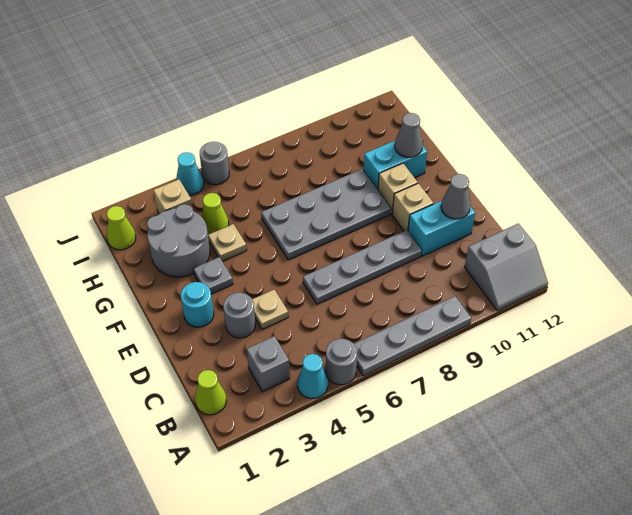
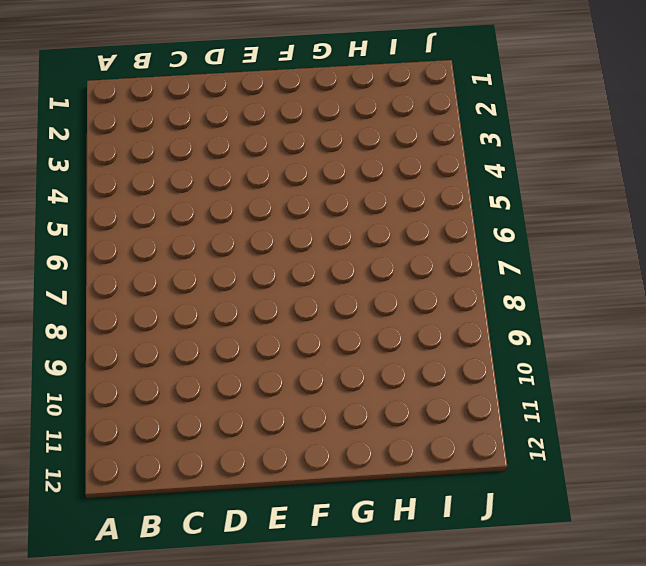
none -> cyan 1x1 cone [297,354,328,399]
none -> grey 1x1 round brick [326,339,357,385]
none -> grey 1x4 plate [354,296,471,376]

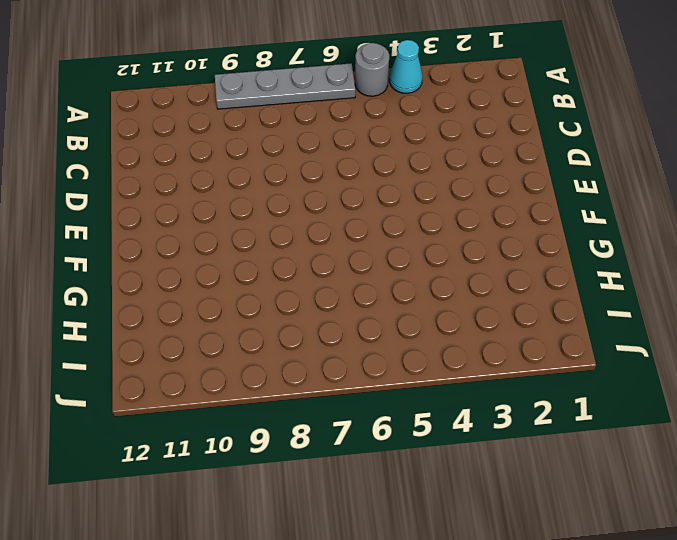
none -> grey 2x2 slope [465,223,548,311]
none -> lime 1x1 cone [195,370,226,415]
none -> grey 1x1 brick [247,336,290,392]

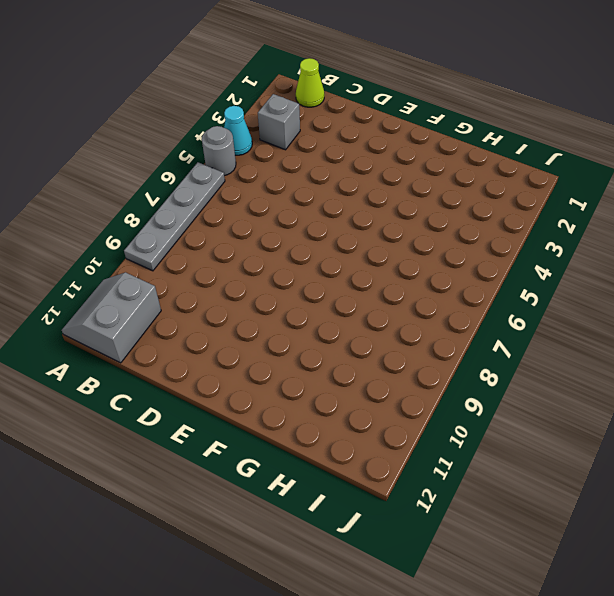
none -> grey 1x1 round brick [223,293,255,338]
none -> tan 1x1 plate [252,290,288,330]
none -> grey 1x4 plate [303,230,422,304]

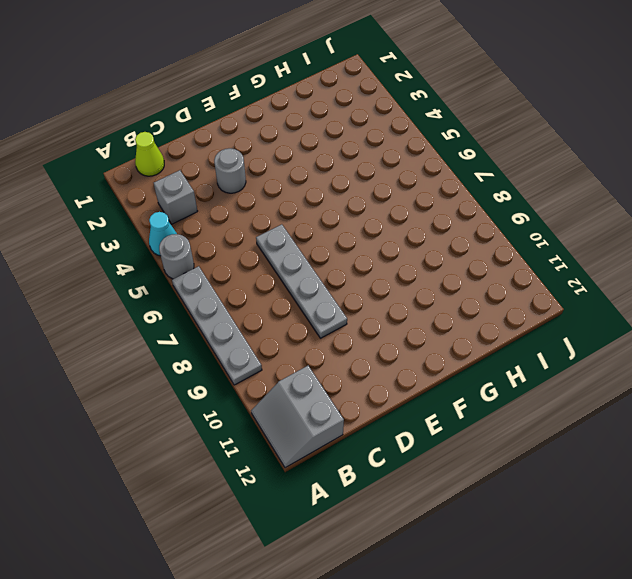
none -> tan 1x1 plate [252,290,288,330]
none -> cyan 1x2 brick [408,201,475,256]
none -> cyan 1x1 round brick [181,282,214,327]

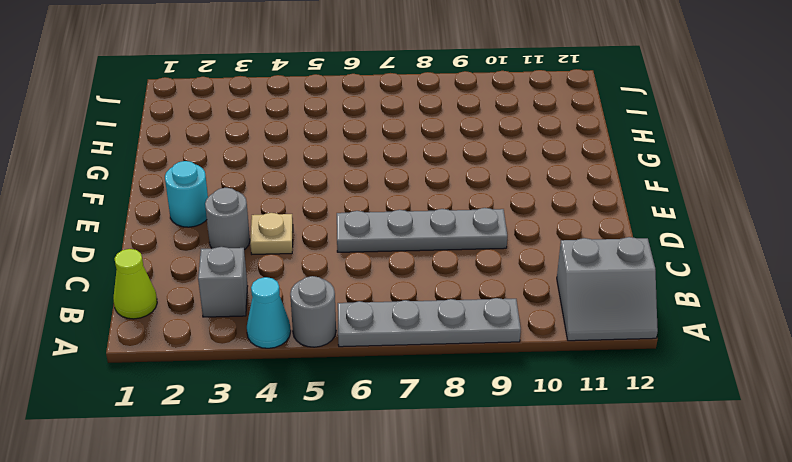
none -> cyan 1x2 brick [408,201,475,256]
none -> tan 1x1 brick [392,183,433,231]
none -> grey 1x1 plate [193,257,233,294]

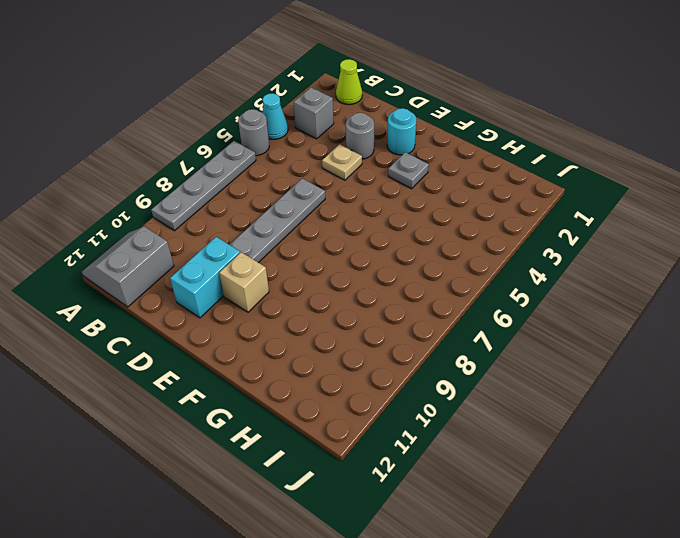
none -> grey 2x4 plate [261,169,391,260]
none -> tan 1x1 brick [378,163,418,214]
none -> grey 2x2 round brick [147,204,210,277]

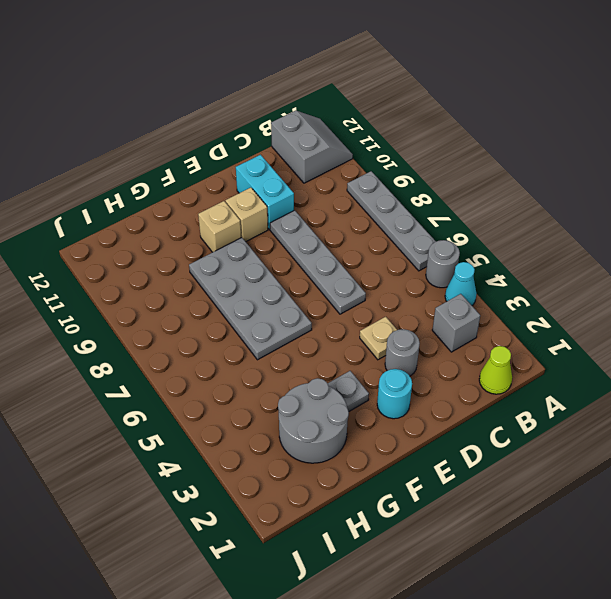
none -> tan 1x1 plate [208,224,247,261]
none -> cyan 1x2 brick [363,141,427,190]
none -> lime 1x1 cone [201,193,229,235]

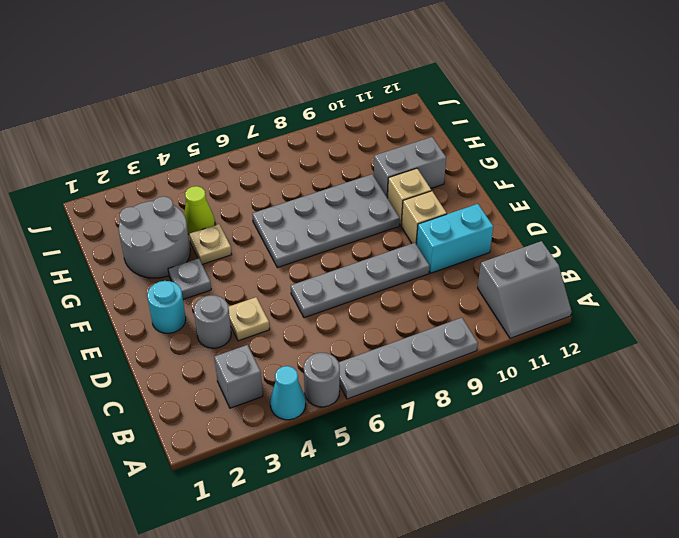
grey 1x2 brick [374,137,446,198] -> cyan 1x2 brick [363,141,427,190]
none -> lime 1x1 cone [195,370,226,415]
none -> lime 1x1 cone [107,206,136,250]
none -> tan 1x1 brick [154,180,192,214]

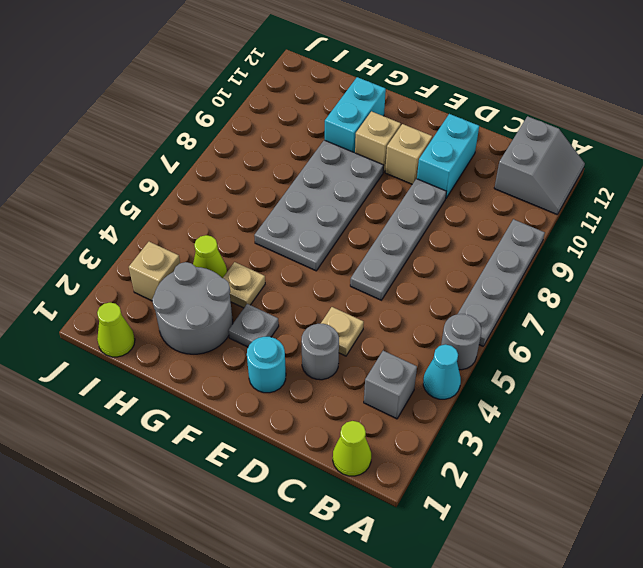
none -> cyan 1x1 cone [176,152,204,195]
none -> grey 1x1 round brick [200,142,229,185]
none -> grey 1x1 cone [441,174,471,219]

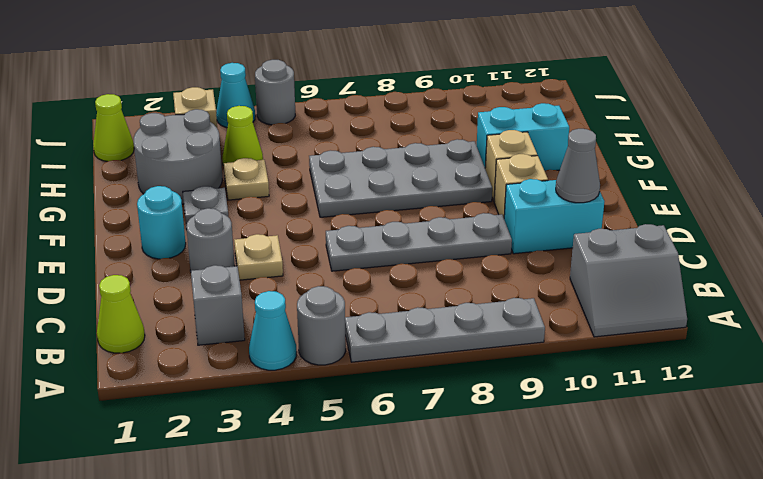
none -> grey 1x1 cone [395,113,423,157]

